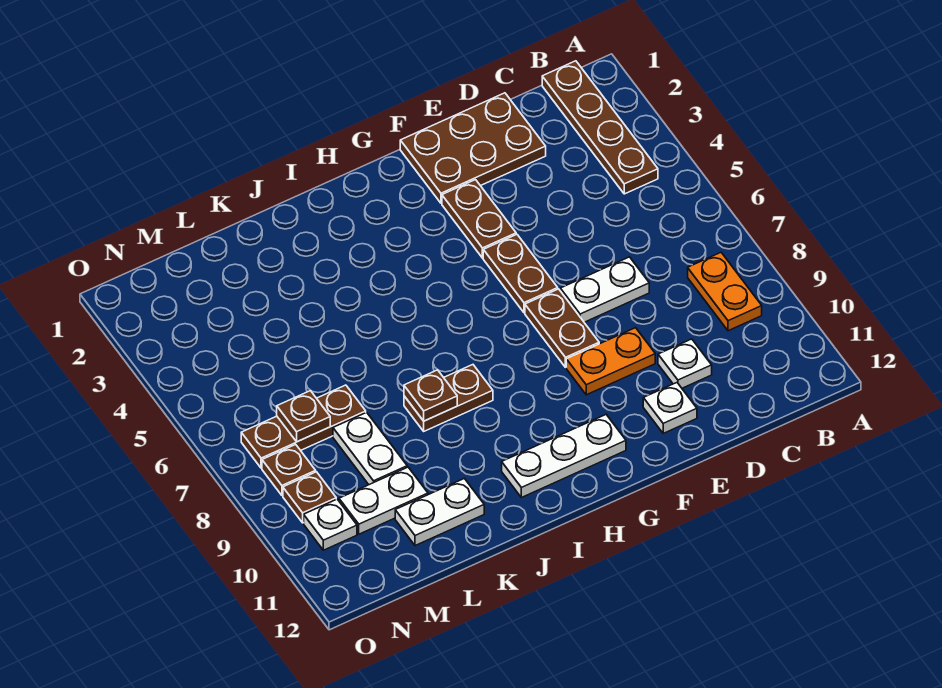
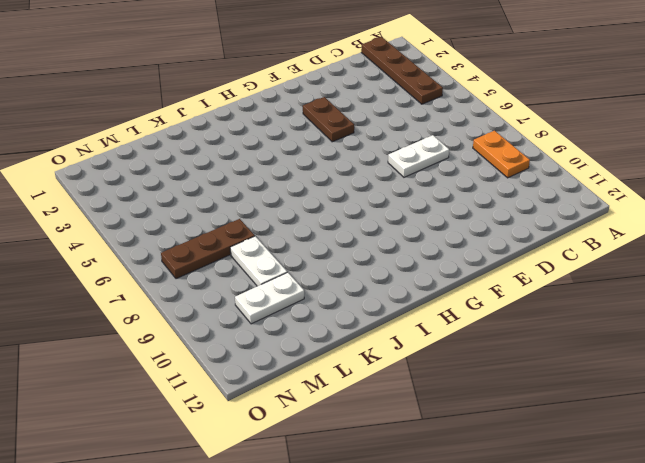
none -> brown 2x3 plate [400,93,546,203]
none -> white 1x1 plate [658,339,712,388]
none -> orange 1x2 plate [566,328,655,395]

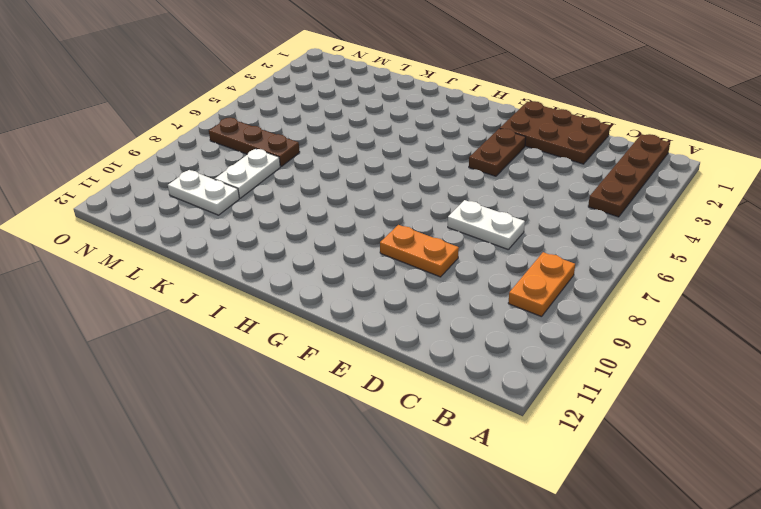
none -> white 1x1 plate [658,339,712,388]
none -> white 1x1 plate [643,383,697,433]
none -> brown 1x2 plate [483,234,558,313]

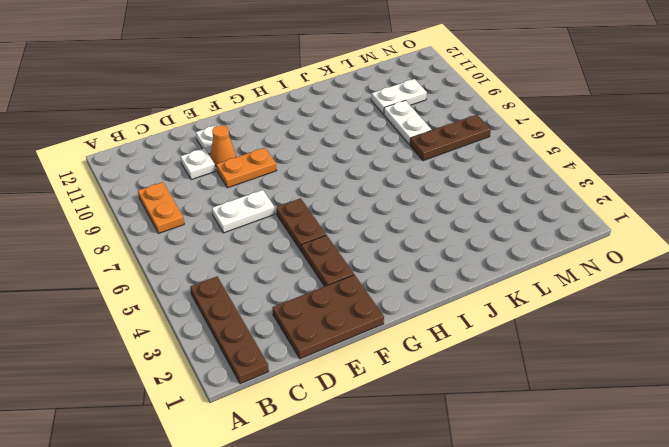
orange 1x1 cone [210,125,236,167] -> none
none -> brown 1x2 plate [525,289,599,367]
none -> white 1x3 plate [502,415,626,498]
none -> brown 1x2 plate [404,365,493,431]

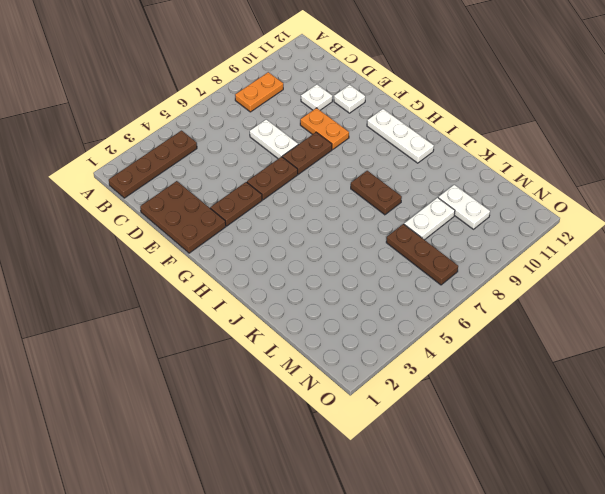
none -> white 1x2 plate [395,479,484,546]
none -> brown 1x1 plate [262,444,316,495]
none -> brown 1x1 plate [283,472,336,523]

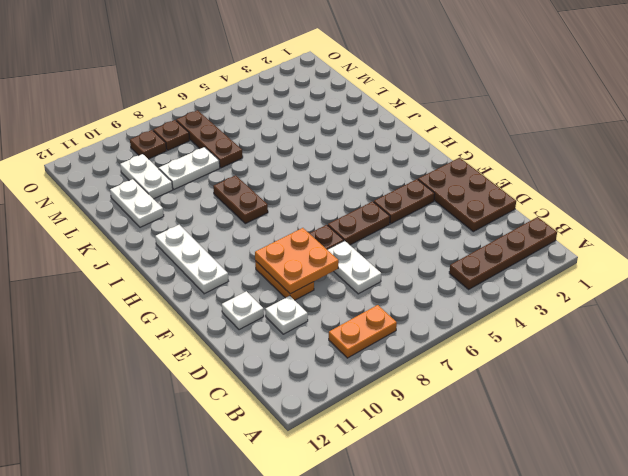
orange 2x2 plate [255,228,339,294] -> none
none -> white 1x1 plate [304,499,357,550]
none -> brown 1x1 plate [404,370,457,421]
none -> brown 1x1 plate [277,391,330,442]

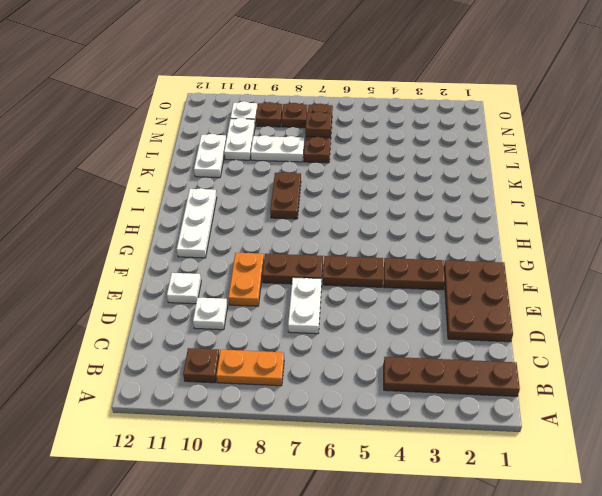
brown 1x1 plate [183,348,220,383] -> brown 1x1 plate moved to [404,370,457,421]

